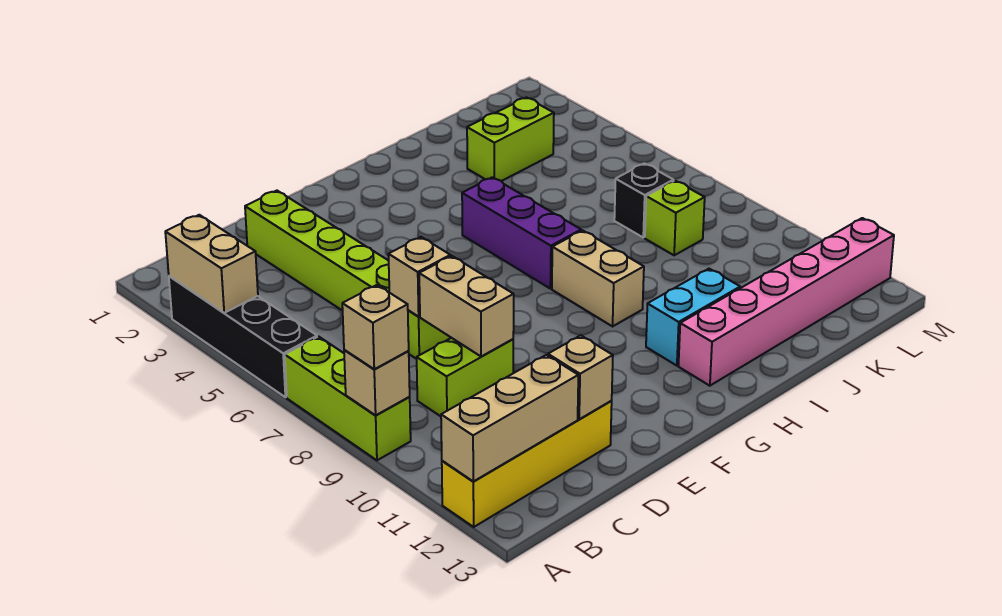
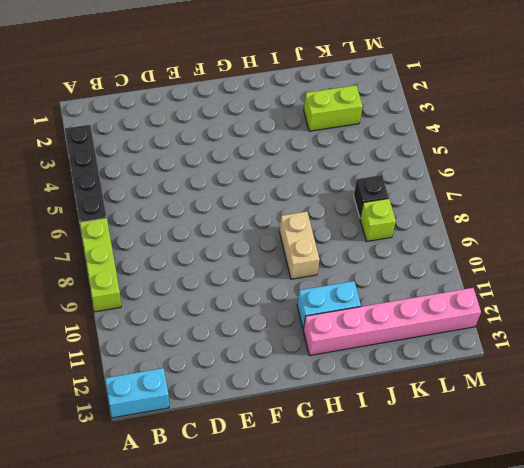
cyan 1x2 brick [105,368,169,418] -> none
none -> yellow 1x4 brick [442,401,612,527]
none -> lime 1x2 brick [417,338,513,416]
none -> lime 1x6 brick [245,191,451,359]

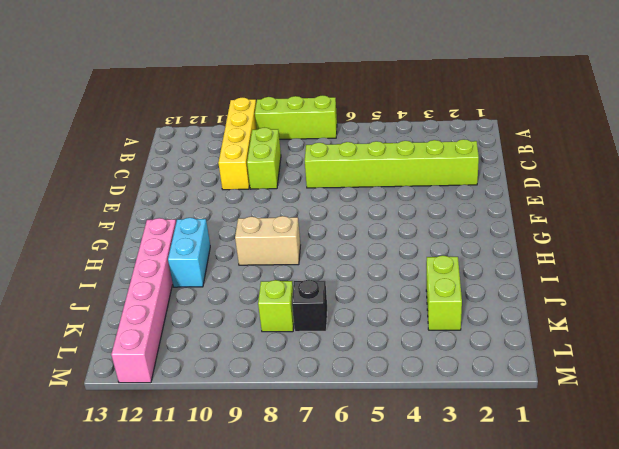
yellow 1x4 brick [218,98,257,190] -> yellow 1x4 brick moved to [442,401,612,527]
none -> black 1x4 brick [169,276,317,397]
none -> purple 1x3 brick [462,177,581,289]
none -> tan 1x2 brick [165,215,258,313]

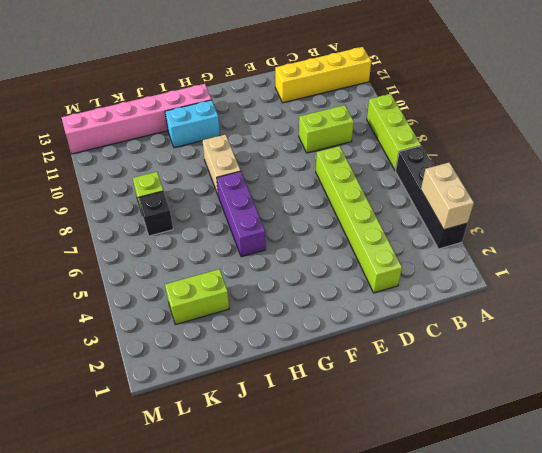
none -> tan 1x1 brick [344,350,410,415]
none -> tan 1x3 brick [441,355,578,481]
none -> tan 1x1 brick [388,237,450,316]

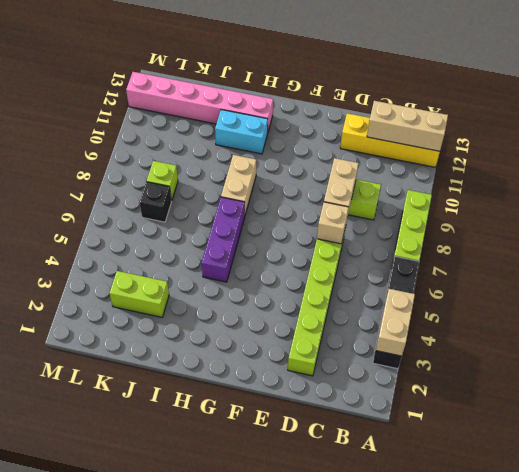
none -> tan 1x1 brick [344,350,410,415]
none -> tan 1x1 brick [548,335,613,419]
none -> tan 1x1 brick [342,285,409,369]

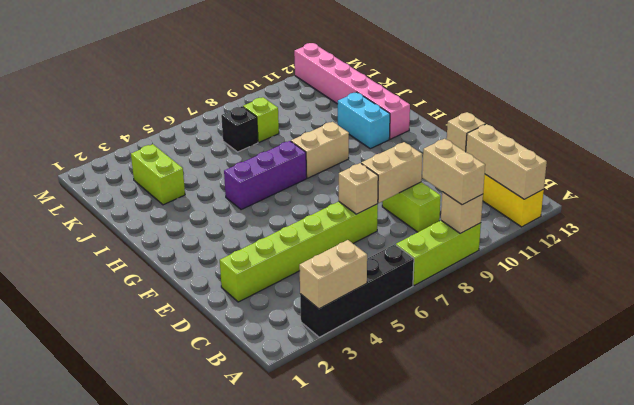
tan 1x2 brick [422,139,485,205] -> tan 1x1 brick [342,285,409,369]

